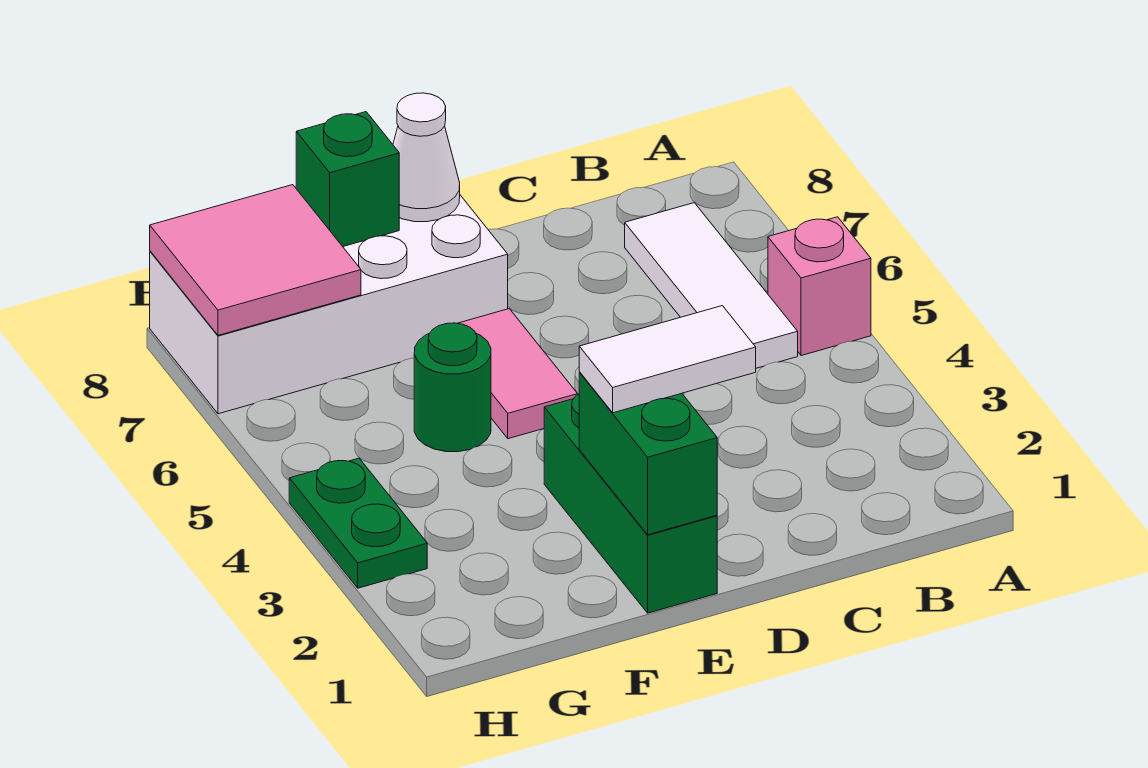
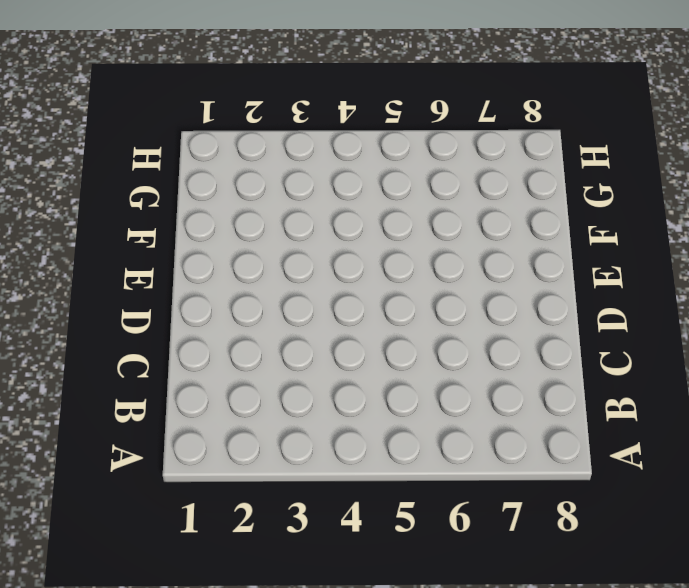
none -> pink 1x1 brick [768,217,871,356]
none -> white 1x3 tile [625,203,798,368]
none -> green 1x3 brick [544,394,717,613]

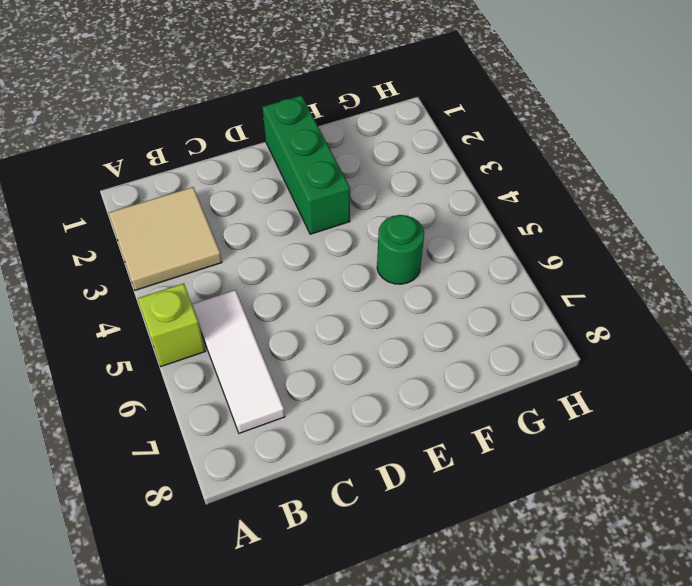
tan 2x2 tile [109,187,222,290] -> none
lime 1x1 brick [138,283,205,367] -> pink 1x1 brick [768,217,871,356]
none -> pink 1x2 tile [458,309,578,439]
none -> white 2x4 brick [150,195,508,414]
none -> green 1x2 plate [289,458,427,588]

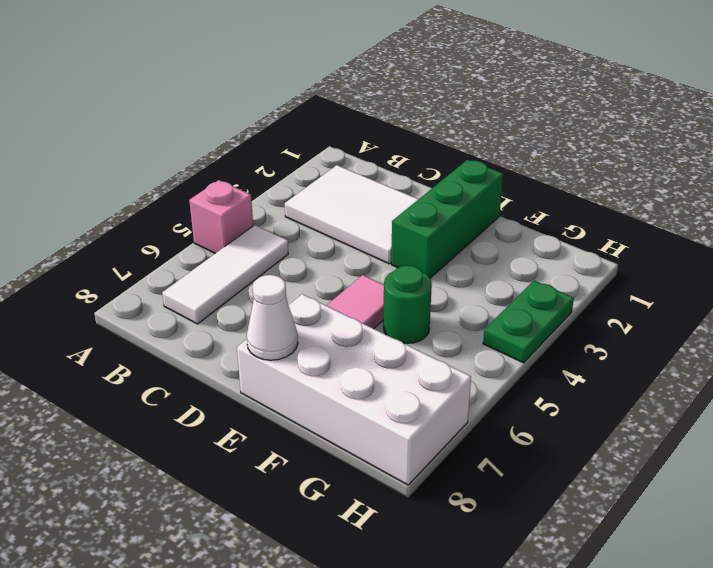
white 2x3 tile [285,165,418,264] -> none
none -> green 1x2 brick [579,373,717,535]
none -> green 1x1 brick [296,112,399,246]
none -> pink 2x2 tile [150,185,361,335]

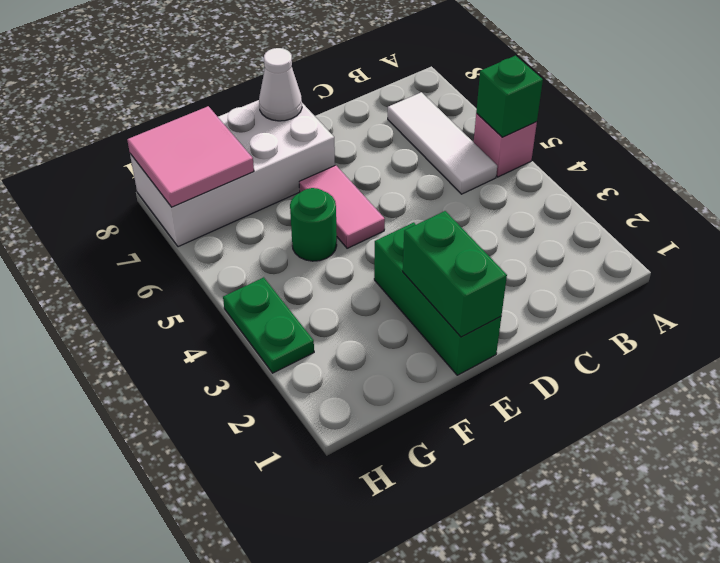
green 1x1 brick [476,56,543,137] -> green 1x1 brick moved to [296,112,399,246]
none -> white 1x2 tile [579,306,756,413]

